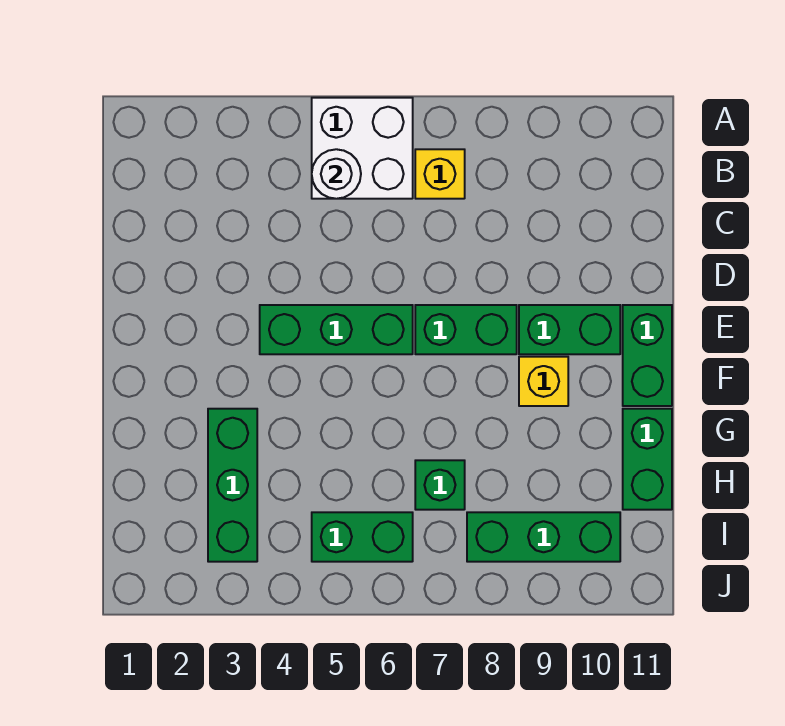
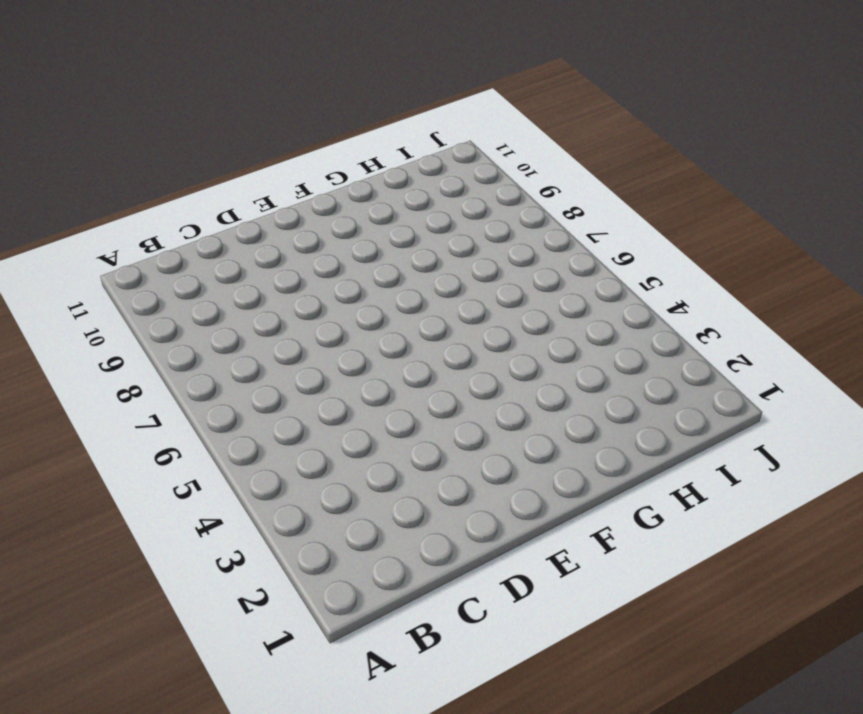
none -> white 2x2 brick [312,98,413,199]
none -> yellow 1x1 brick [415,149,465,199]
none -> green 1x3 brick [260,305,413,354]

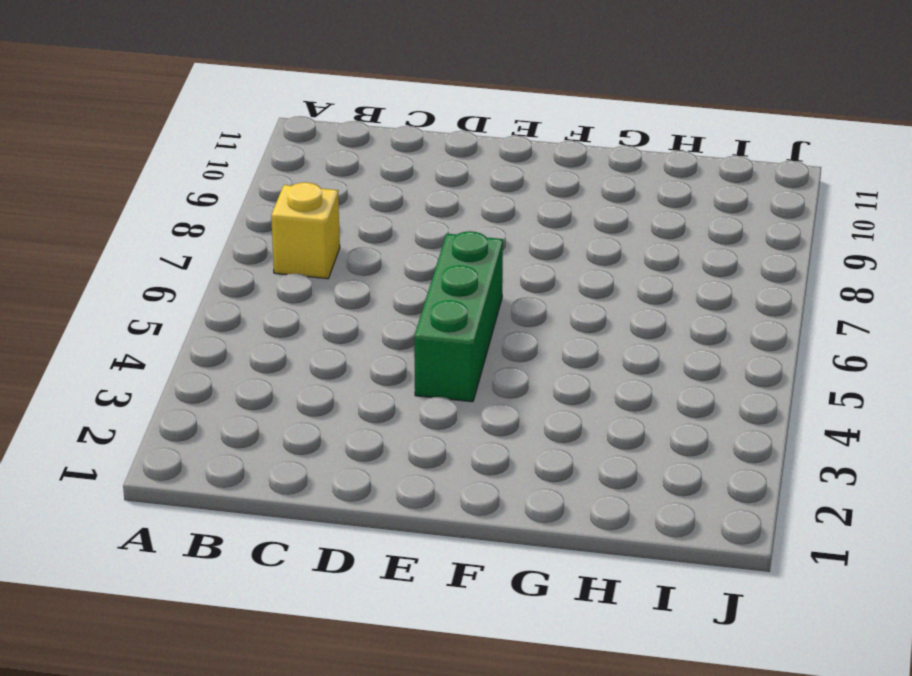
none -> white 2x2 brick [312,98,413,199]
none -> green 1x2 brick [415,305,517,354]
none -> green 1x2 brick [519,305,620,354]

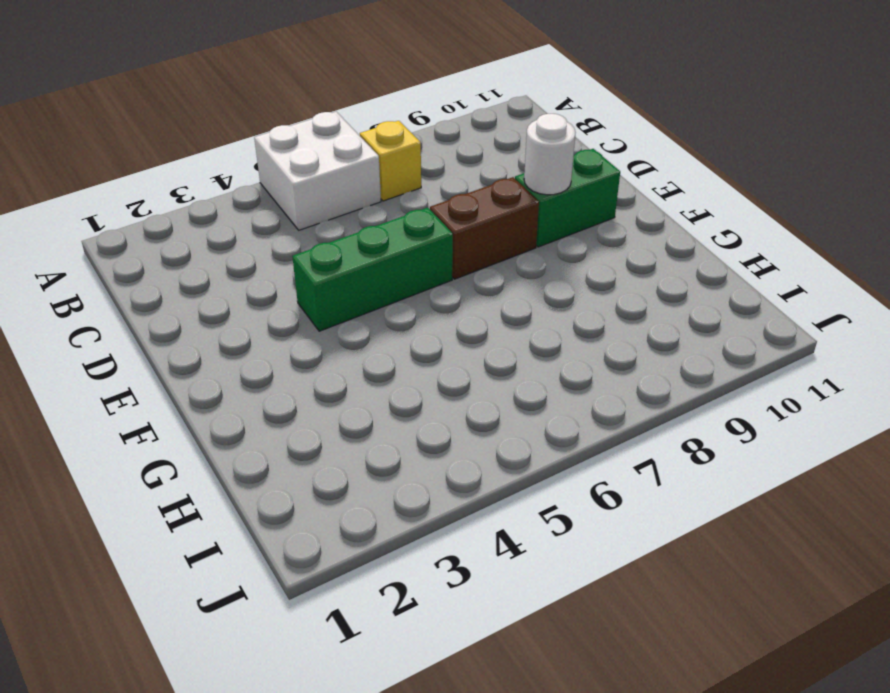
brown 1x2 brick [430,177,539,279] -> green 1x2 brick [415,305,517,354]
white 1x1 round brick [524,114,576,195] -> white 1x1 round brick moved to [312,149,361,199]
none -> green 1x2 brick [623,305,672,406]
none -> yellow 1x1 brick [519,357,568,406]
none -> green 1x3 brick [208,409,257,562]

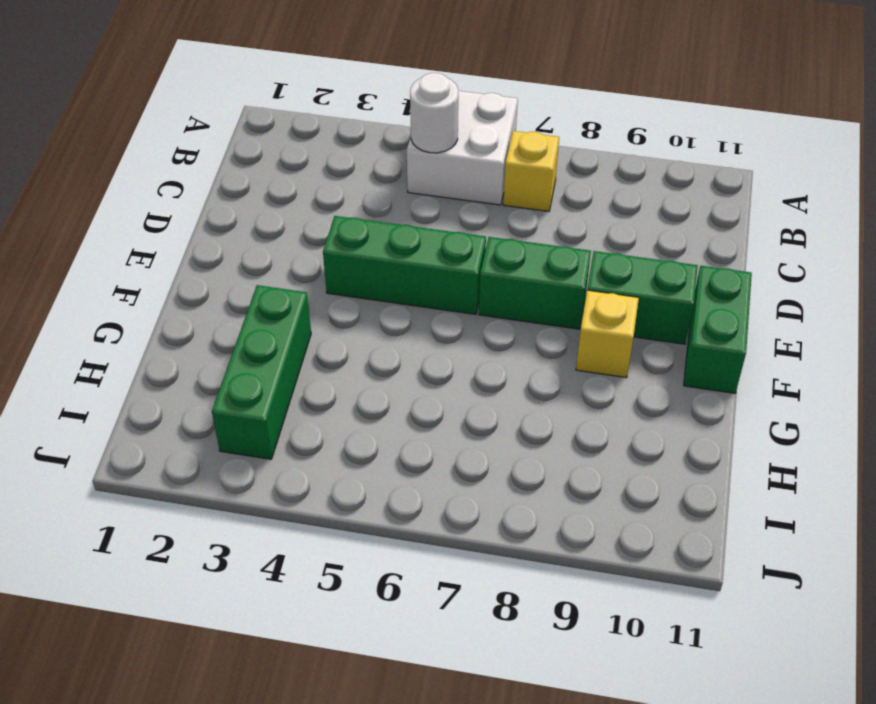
none -> green 1x2 brick [623,409,672,510]
none -> green 1x1 brick [415,460,465,510]
none -> green 1x2 brick [312,512,413,562]

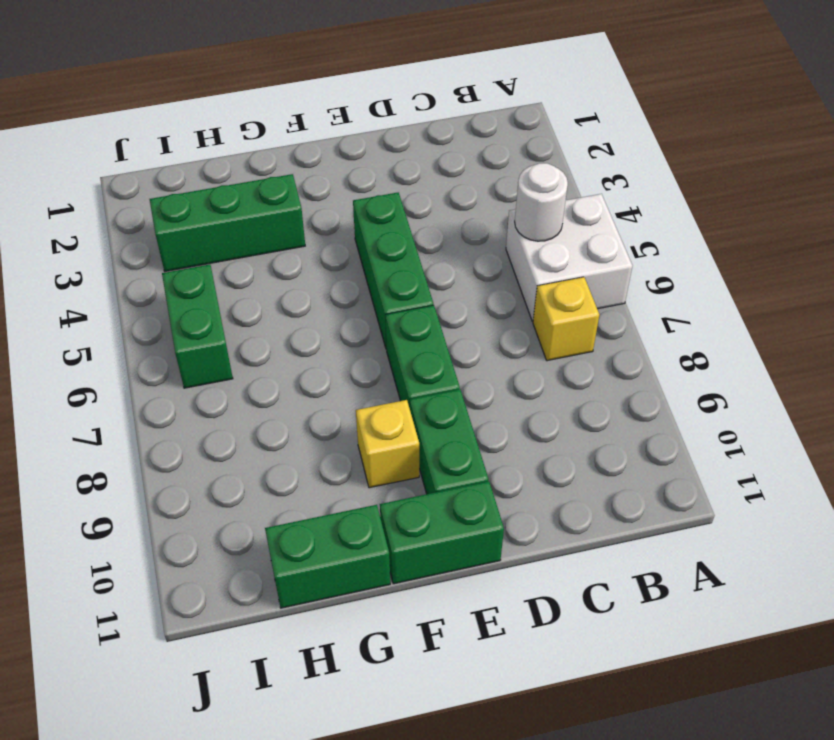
none -> green 1x1 brick [415,460,465,510]
none -> green 1x3 brick [467,512,620,562]

